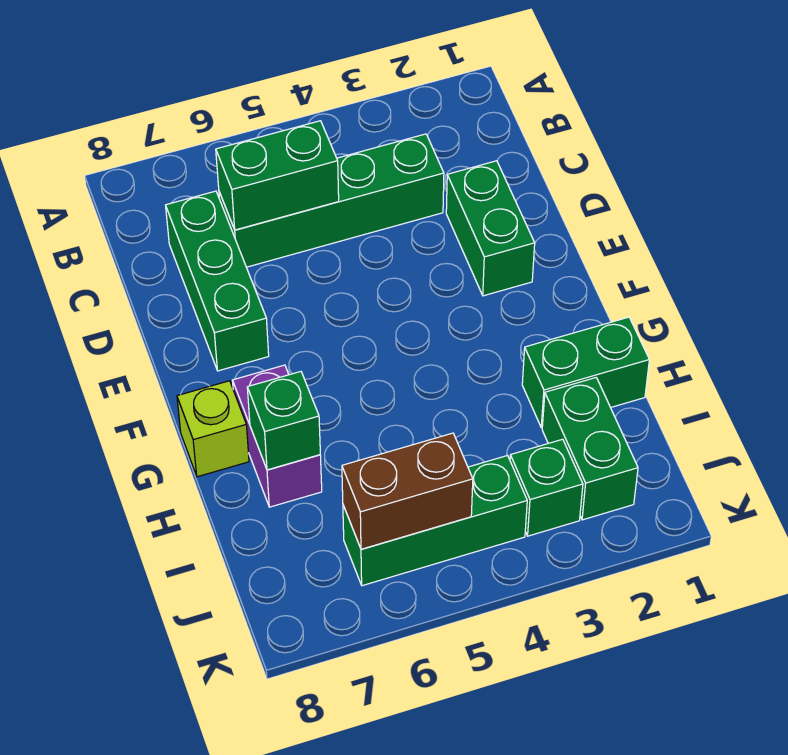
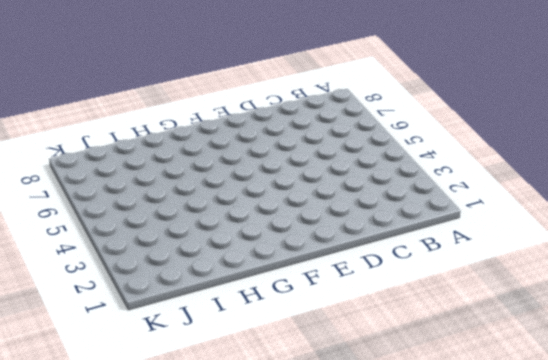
none -> green 1x4 brick [219,134,444,267]
none -> green 1x3 brick [166,191,269,371]
none -> green 1x2 brick [446,161,535,296]

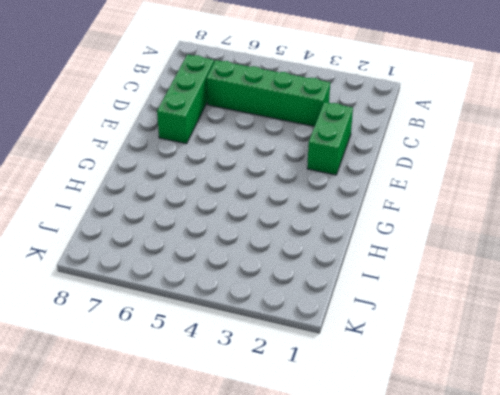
none -> purple 1x2 brick [233,365,322,507]
none -> lime 1x1 brick [177,381,249,477]
none -> green 1x2 brick [522,317,649,428]

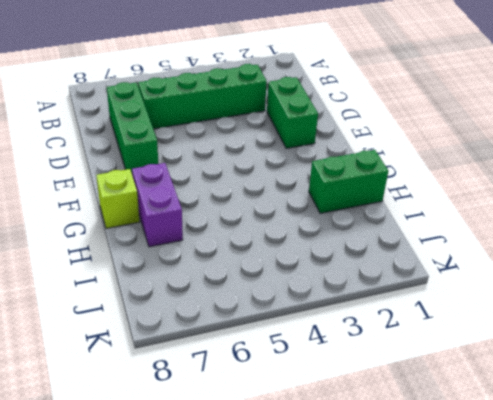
none -> green 1x2 brick [542,378,638,520]
none -> green 1x1 brick [510,439,583,536]
none -> green 1x3 brick [343,456,527,586]

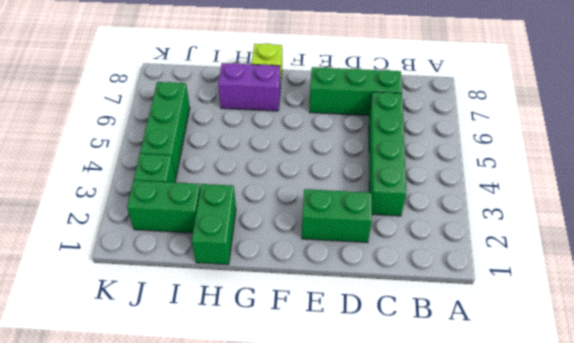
none -> green 1x2 brick [216,121,339,230]
none -> green 1x1 brick [247,372,320,470]
none -> brown 1x2 brick [342,433,473,549]

